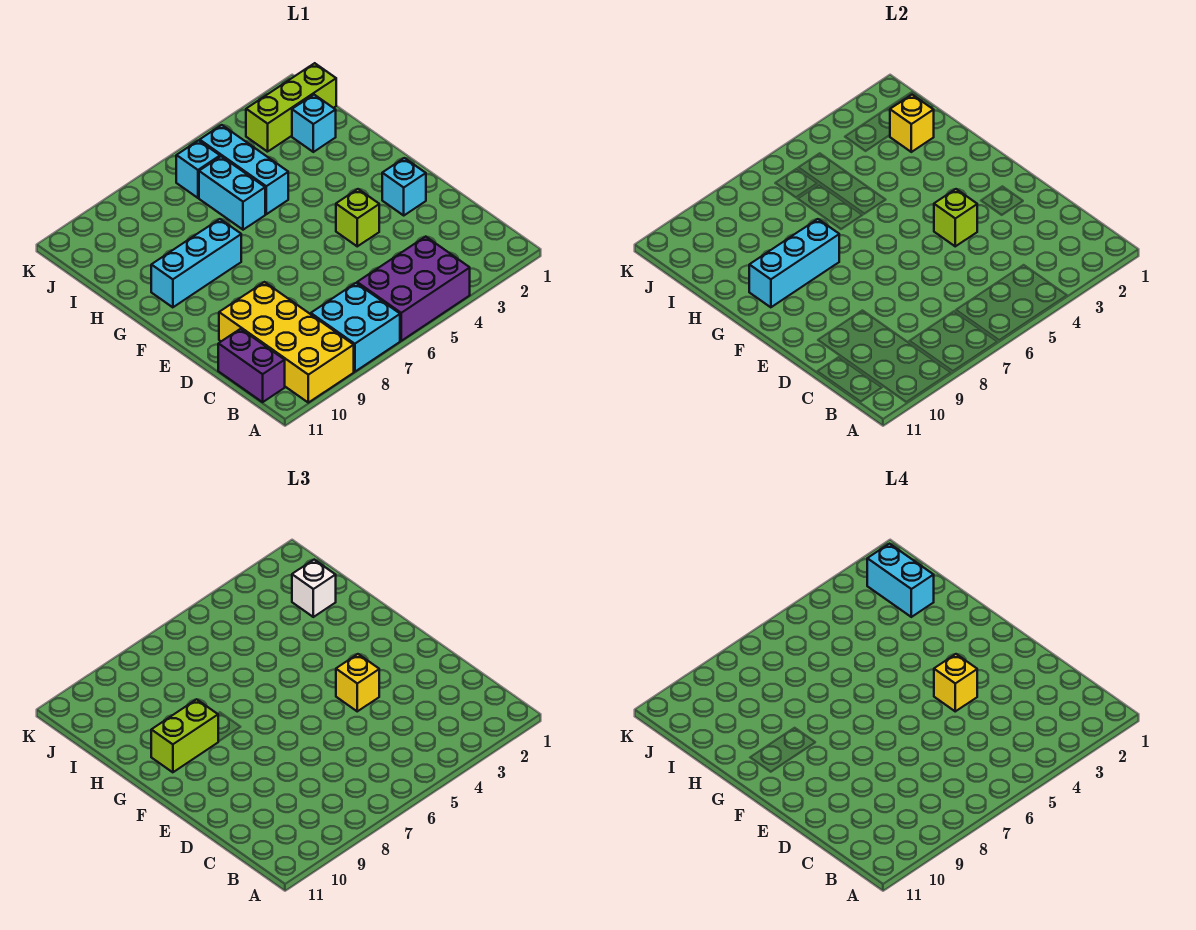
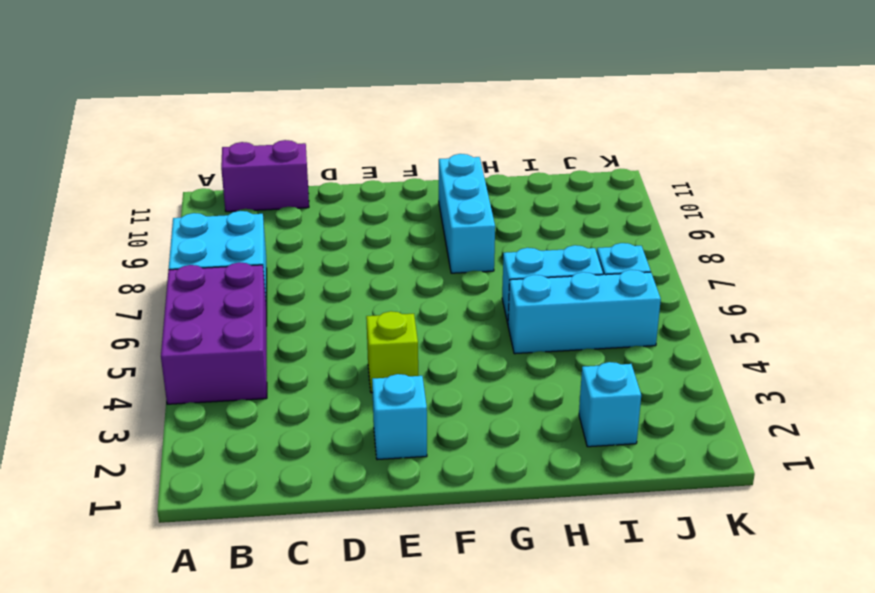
none -> yellow 2x4 brick [219,282,354,403]
none -> lime 1x3 brick [246,63,336,152]
none -> lime 1x1 brick [934,189,977,246]

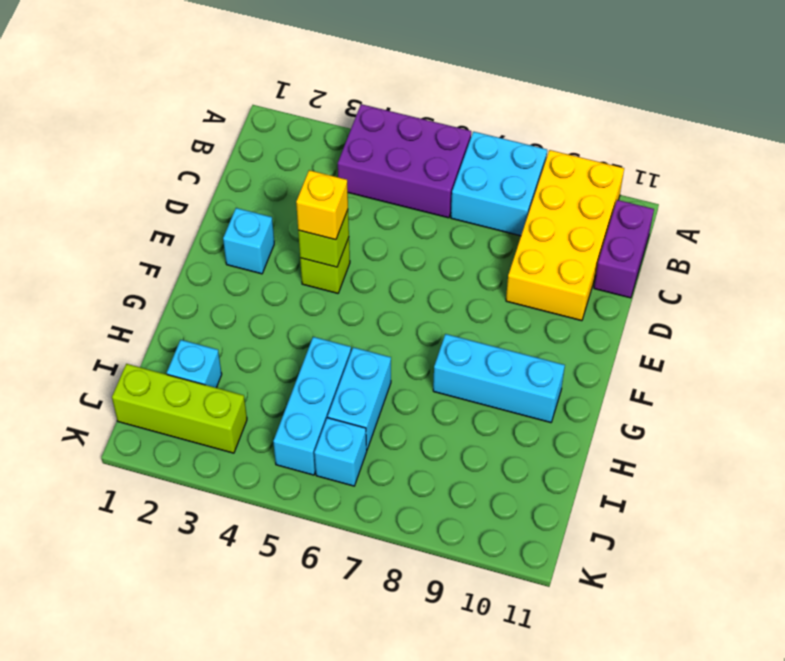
none -> cyan 1x3 brick [749,219,839,307]
none -> yellow 1x1 brick [890,95,934,152]
none -> lime 1x2 brick [151,699,218,772]

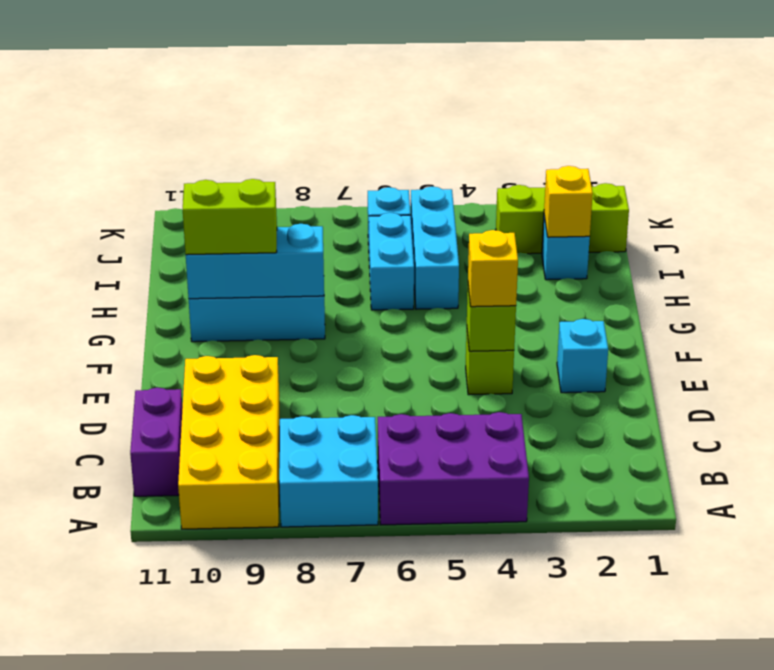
none -> white 1x1 brick [292,560,336,617]
none -> yellow 1x1 brick [934,654,977,711]
none -> cyan 1x2 brick [867,544,934,617]

